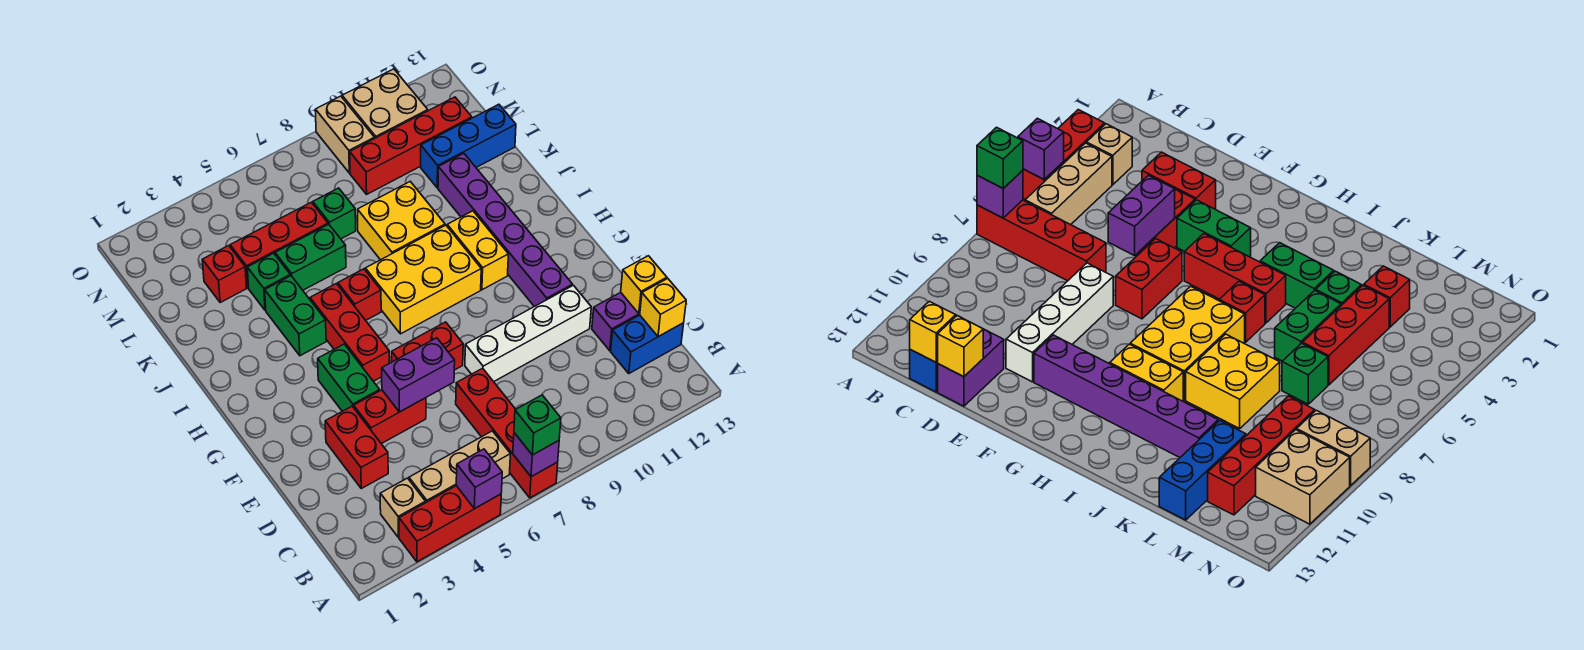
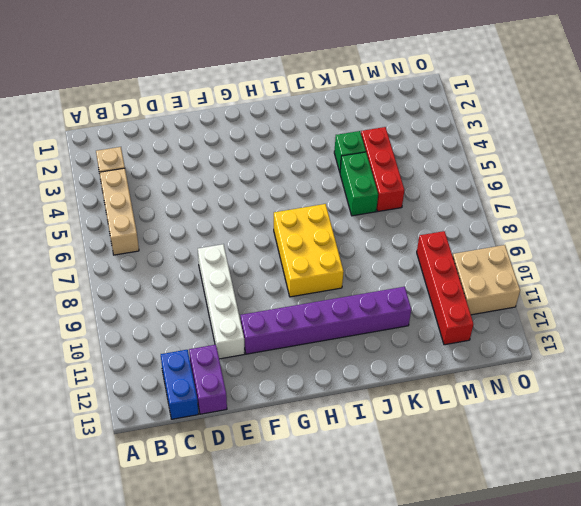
none -> red 1x3 brick [399,486,501,562]
none -> red 1x4 brick [456,368,558,498]
none -> red 1x2 brick [325,406,388,488]
none -> red 1x2 brick [354,390,426,444]

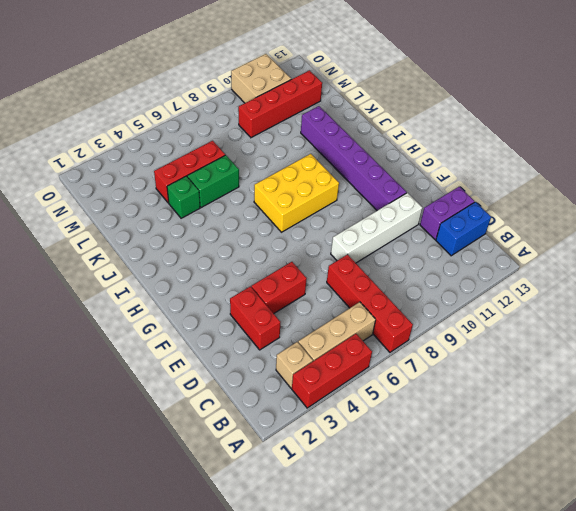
none -> green 1x2 brick [318,344,380,411]
none -> red 1x2 brick [392,322,463,370]
none -> red 1x3 brick [310,284,389,381]
none -> yellow 1x2 brick [447,211,508,290]

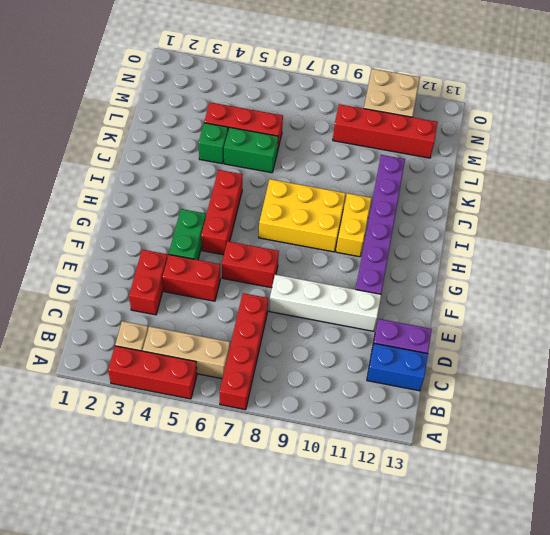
none -> green 1x2 brick [265,276,326,356]
none -> red 1x1 brick [338,269,381,320]
none -> yellow 2x2 brick [358,182,445,260]
none -> red 1x1 brick [202,246,247,303]

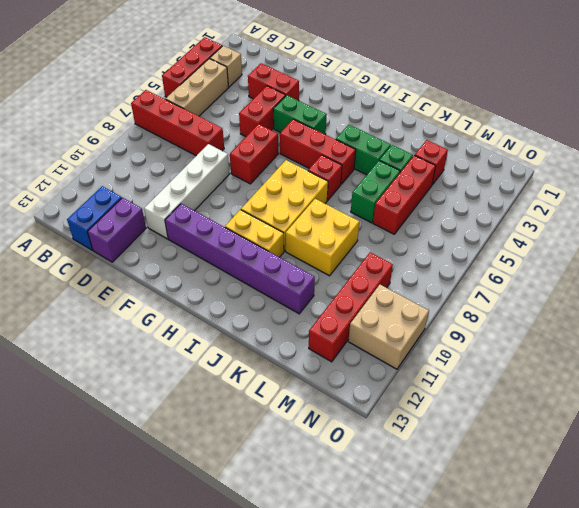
none -> green 1x1 brick [313,188,356,239]
none -> blue 1x3 brick [421,104,516,188]
none -> tan 1x2 brick [315,96,375,173]
none -> purple 1x1 brick [456,449,502,509]

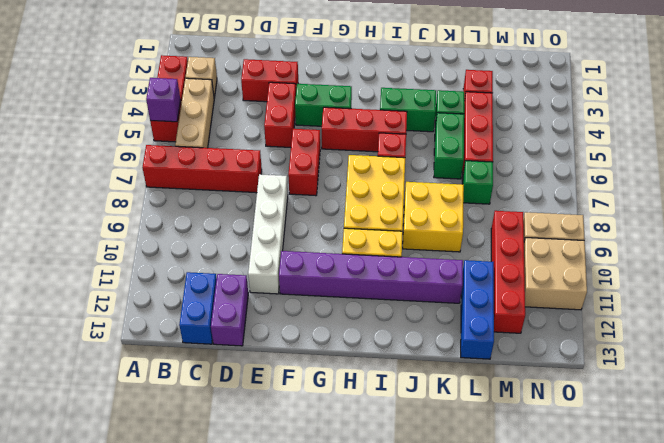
none -> purple 1x1 brick [513,433,559,477]
none -> yellow 1x1 brick [640,279,686,337]
none -> yellow 1x1 brick [621,256,667,314]
none -> purple 1x2 brick [382,338,455,412]

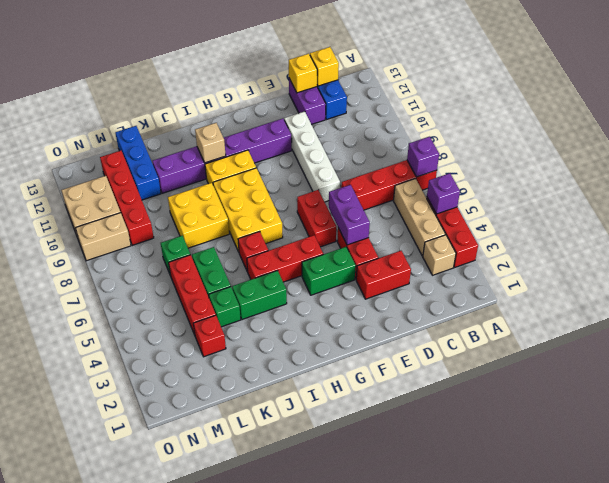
tan 1x1 brick [195,123,226,163] -> none
none -> green 1x1 brick [514,395,561,455]

